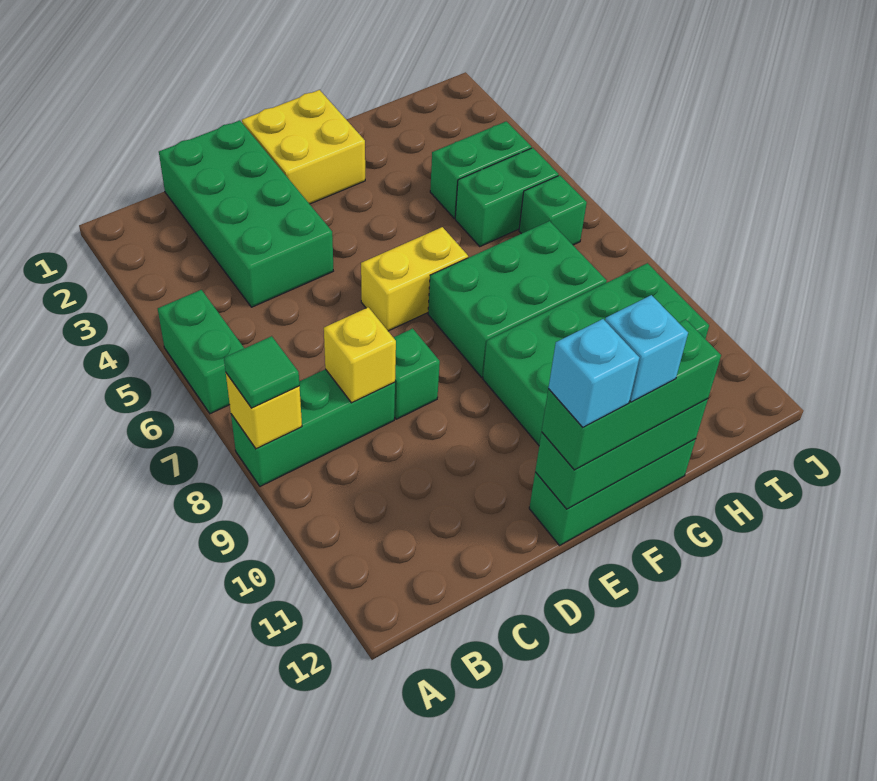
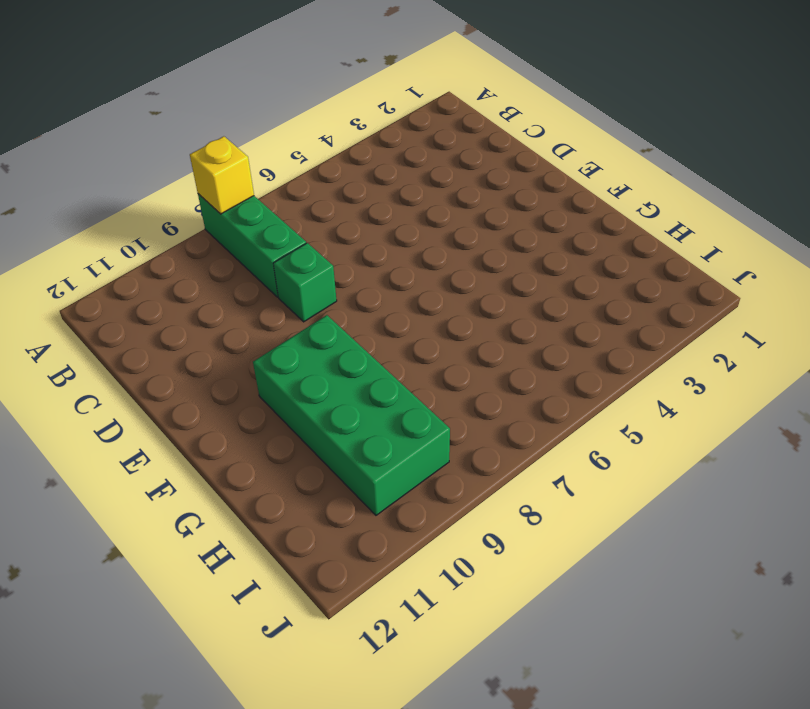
none -> green 1x2 brick [158,290,244,414]
none -> green 2x4 brick [159,120,333,307]
none -> yellow 2x2 brick [242,90,365,204]

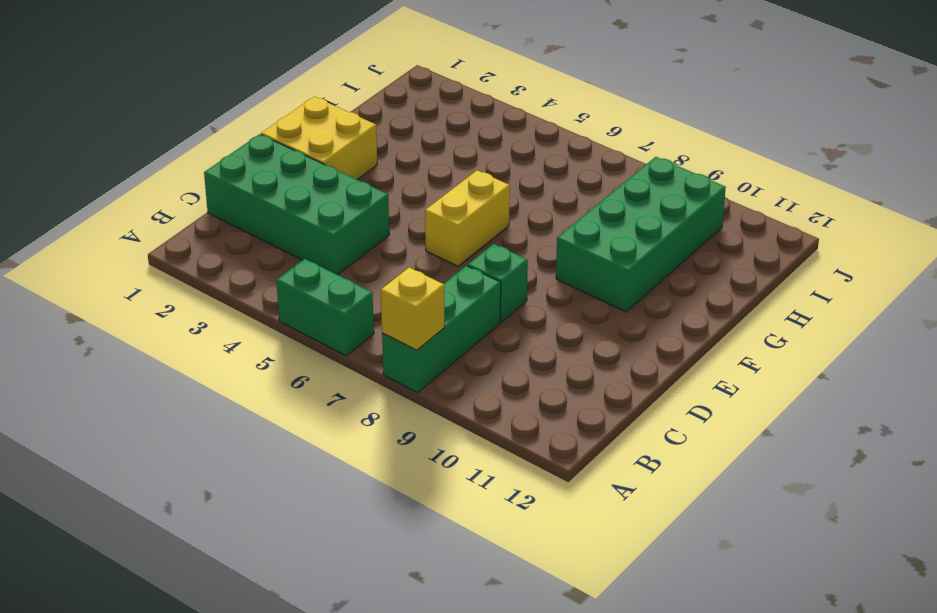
none -> green 1x3 brick [529,439,696,545]
none -> green 2x3 brick [428,221,607,377]
none -> green 1x2 brick [430,121,531,218]

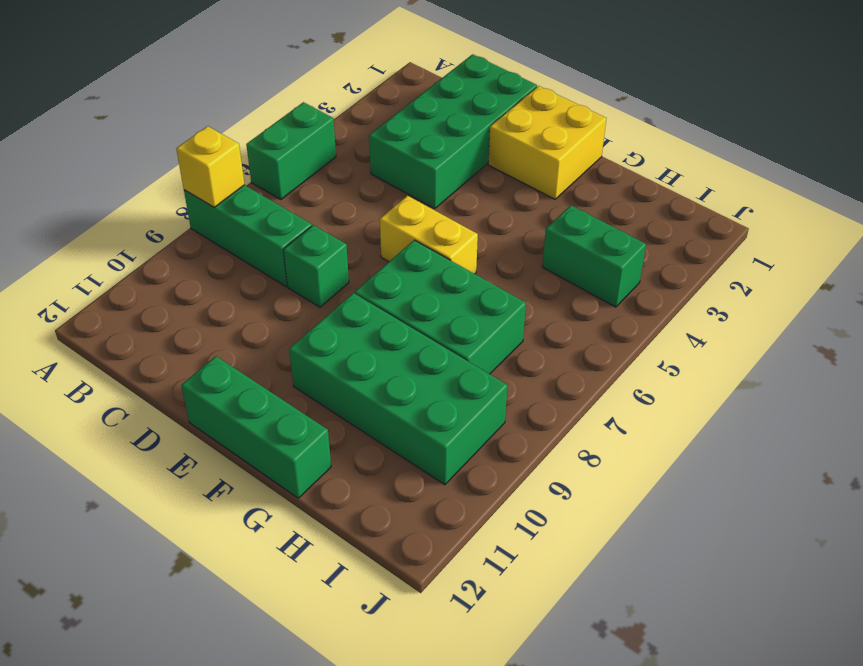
none -> green 1x2 brick [455,148,559,246]
none -> green 1x1 brick [519,175,587,245]
none -> yellow 1x1 brick [324,307,396,403]

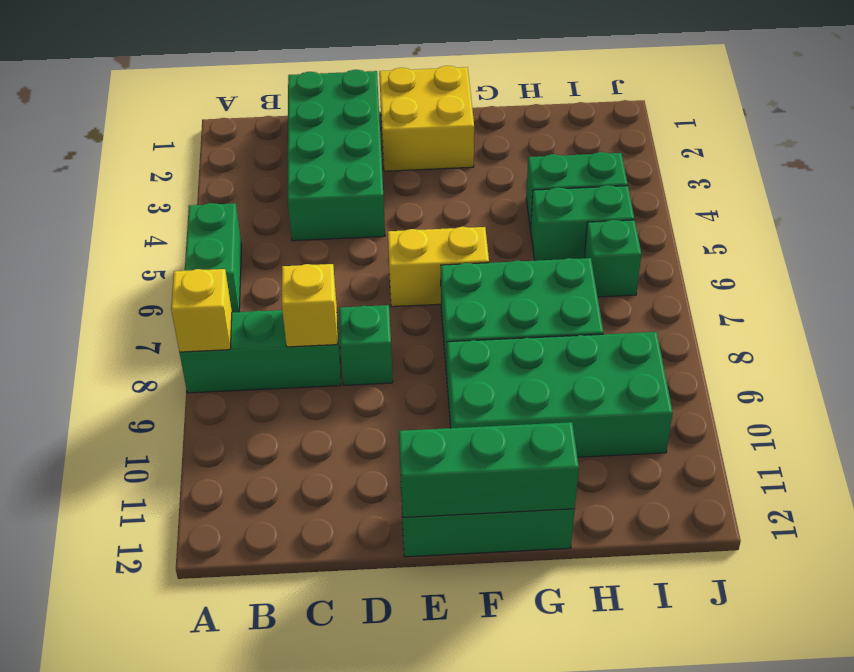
none -> green 1x1 tile [224,336,299,408]
none -> green 1x3 brick [542,319,721,470]
none -> cyan 1x1 brick [548,319,639,427]

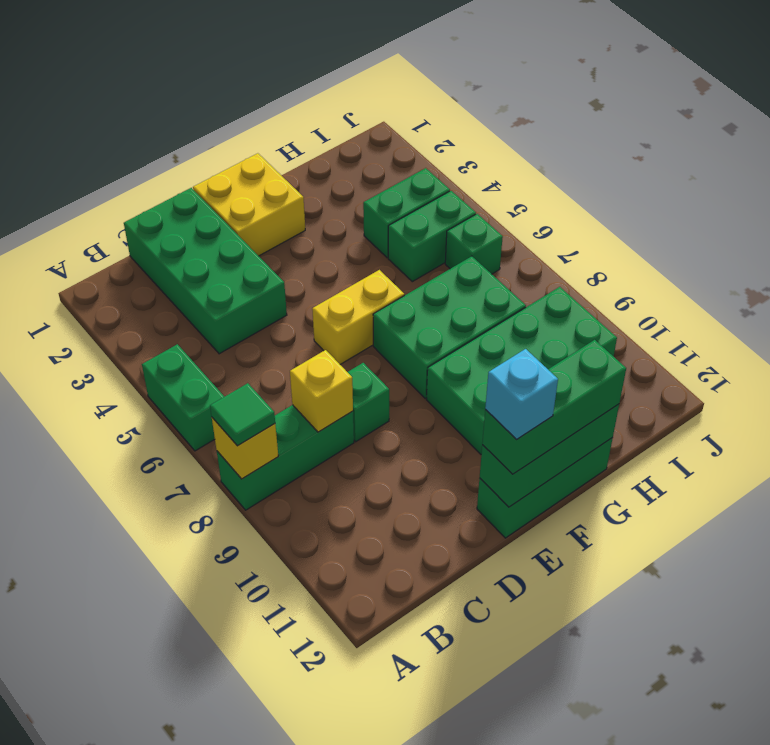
none -> cyan 1x1 brick [605,295,688,402]

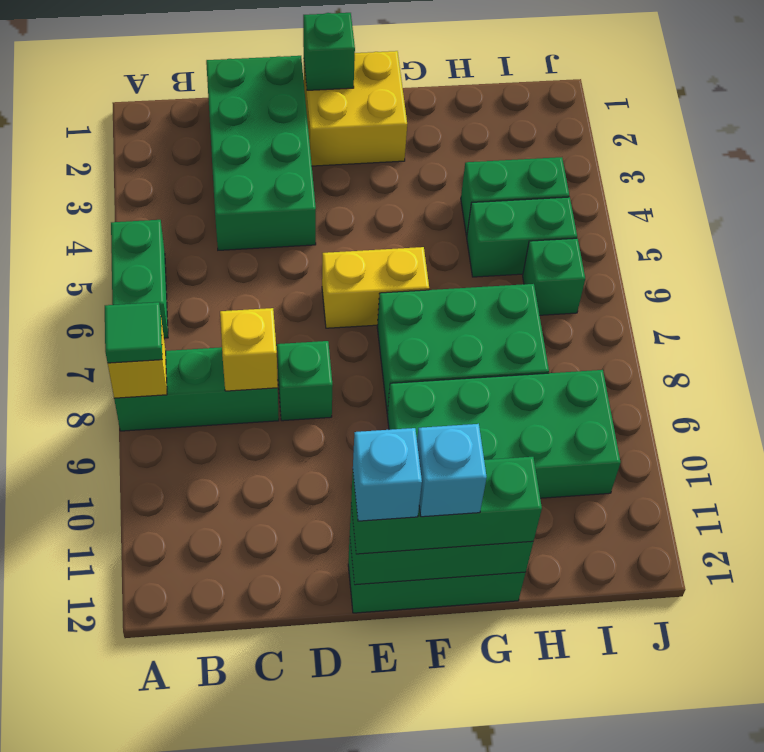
green 1x1 brick [303,13,355,90] -> none

